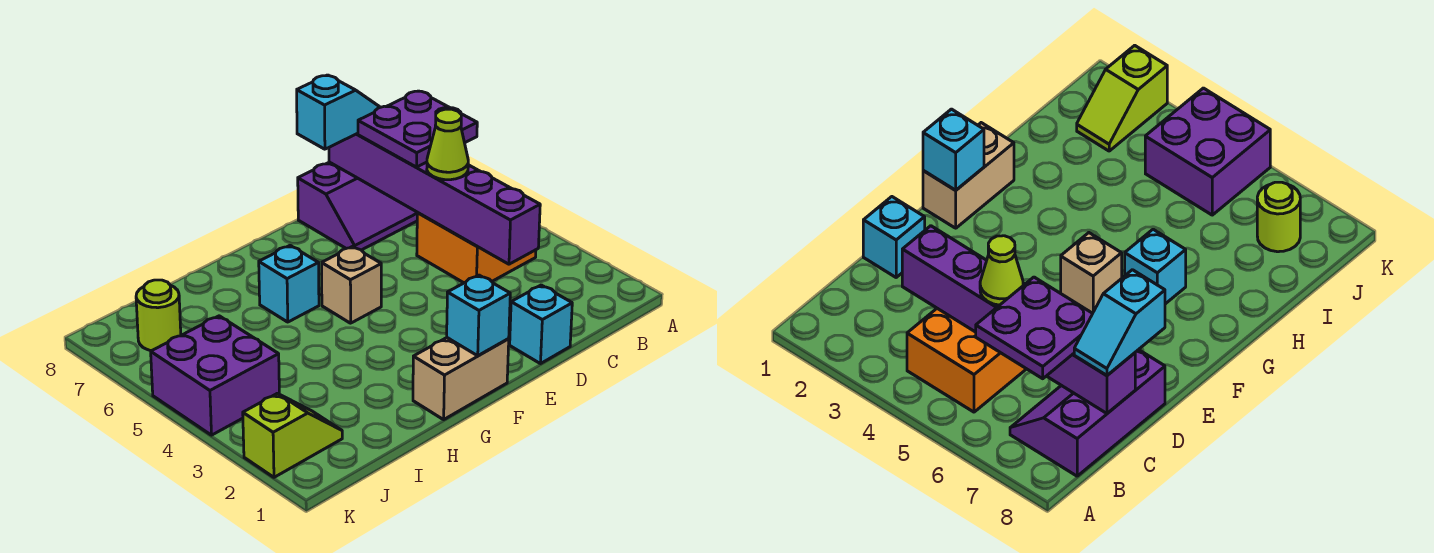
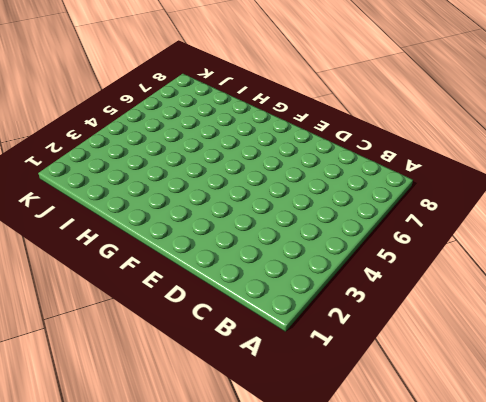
none -> orange 2x2 brick [417,213,536,283]
none -> purple 2x3 slope [298,162,418,250]
none -> cyan 1x1 brick [510,285,572,364]

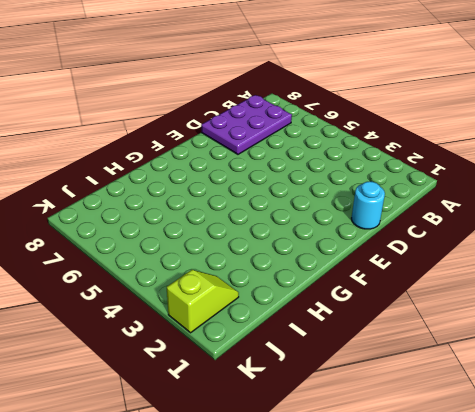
purple 2x3 plate [201,95,292,154] -> purple 2x3 slope [298,162,418,250]
cyan 1x1 round brick [351,182,385,229] -> cyan 1x1 brick [510,285,572,364]
none -> orange 2x2 brick [417,213,536,283]
none -> tan 1x2 brick [413,338,509,420]
none -> tan 1x1 brick [322,247,381,323]

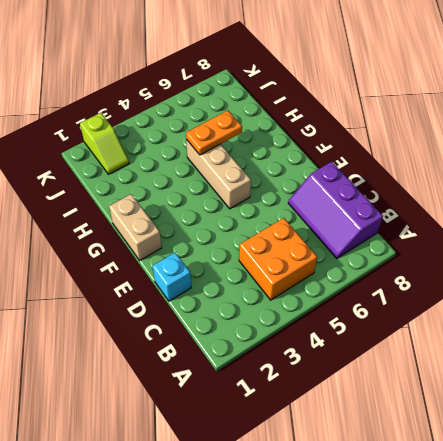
tan 1x3 brick [186,139,251,209] -> tan 1x1 brick [322,247,381,323]
orange 1x2 plate [186,111,242,155] -> none
none -> cyan 1x1 brick [259,246,319,322]
none -> purple 2x2 brick [151,316,279,435]
none -> lime 1x1 round brick [136,280,181,351]

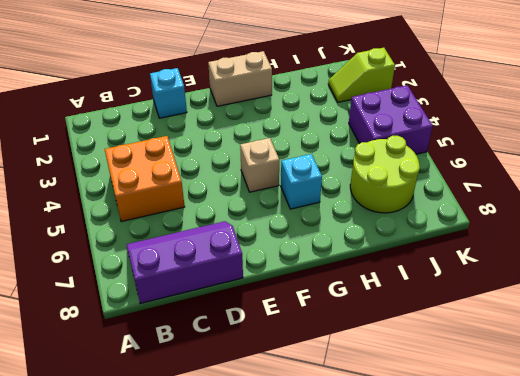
lime 2x2 round brick [350,136,420,213] -> lime 1x1 round brick [136,280,181,351]
none -> purple 1x6 brick [329,133,540,264]
none -> cyan 1x1 brick [447,275,510,356]
none -> purple 2x2 plate [358,91,477,167]

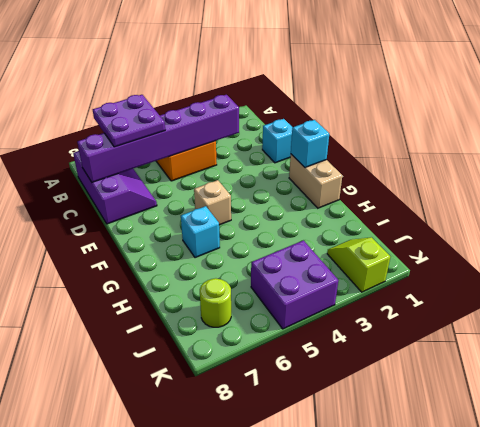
none -> lime 1x1 cone [427,109,468,180]
none -> cyan 1x2 slope [297,75,380,149]

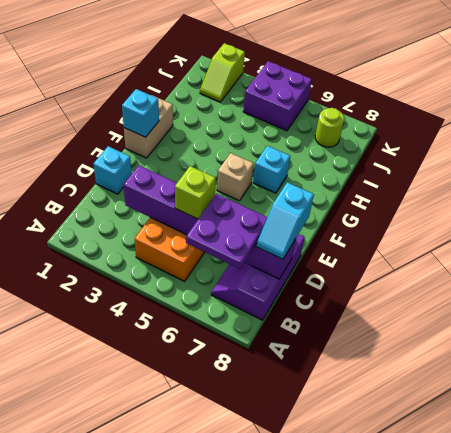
lime 1x1 brick [175,166,216,219] -> lime 1x1 cone [427,109,468,180]

